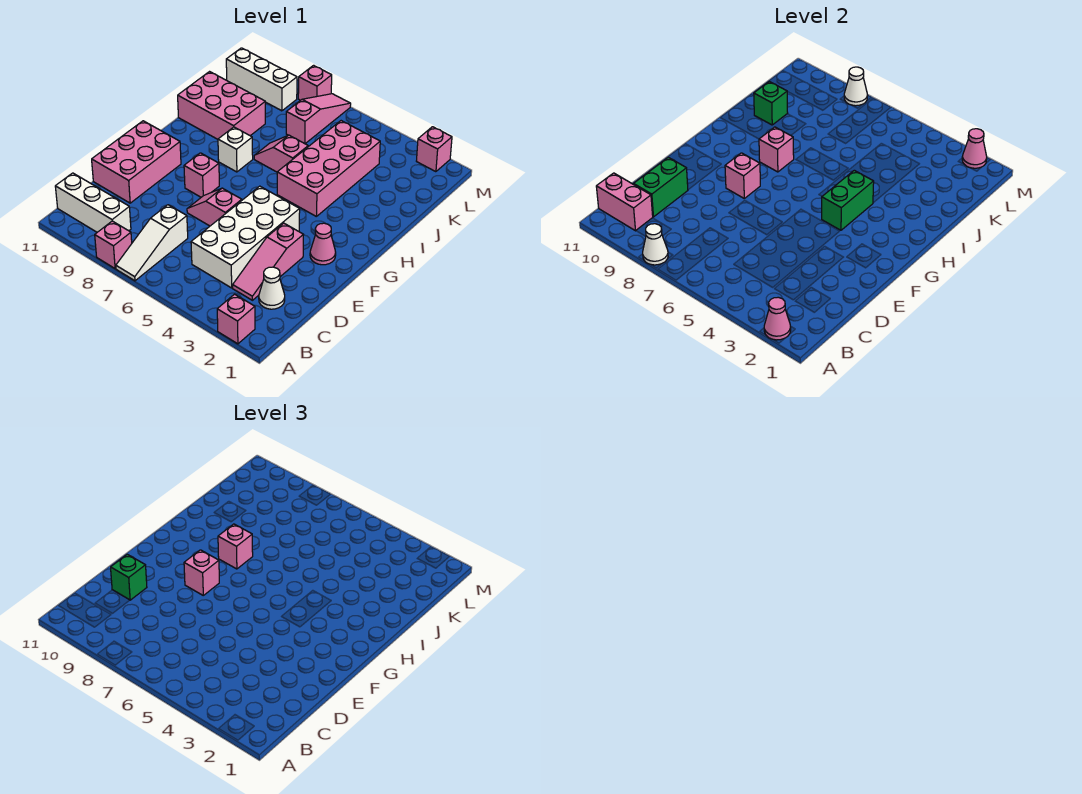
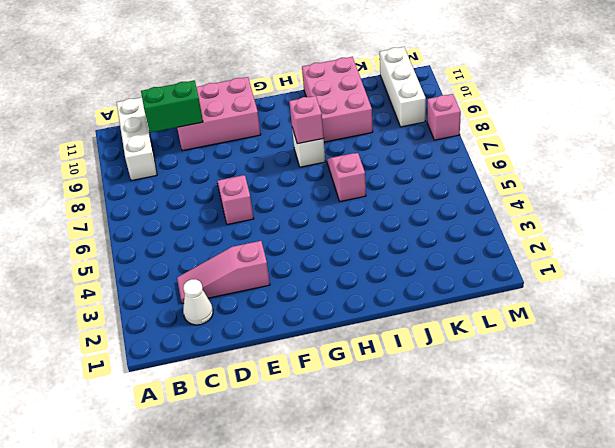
none -> pink 1x1 brick [217,294,255,344]
none -> white 1x3 slope [116,205,188,281]
none -> pink 1x1 brick [95,221,132,268]
none -> white 2x4 brick [191,186,300,288]

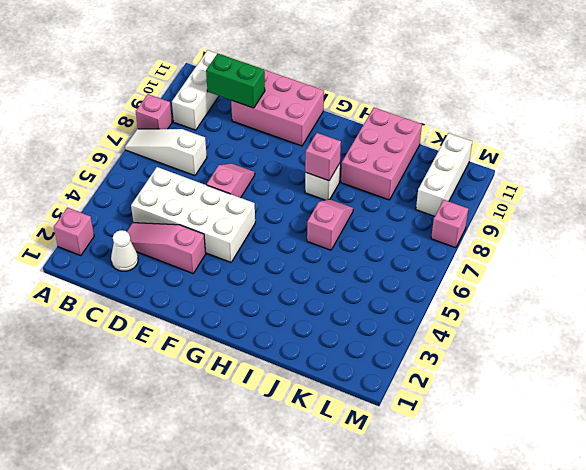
none -> pink 1x1 cone [310,223,336,265]
none -> pink 1x1 brick [184,153,219,197]
none -> pink 2x4 brick [277,121,380,216]
none -> pink 1x3 slope [286,94,351,144]

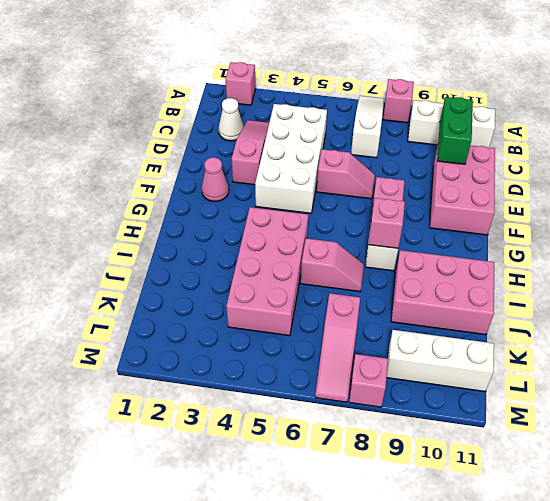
none -> pink 1x1 brick [417,127,452,172]
none -> pink 1x1 cone [764,297,791,340]
none -> white 1x1 cone [643,224,668,265]
none -> pink 1x2 brick [596,173,653,231]

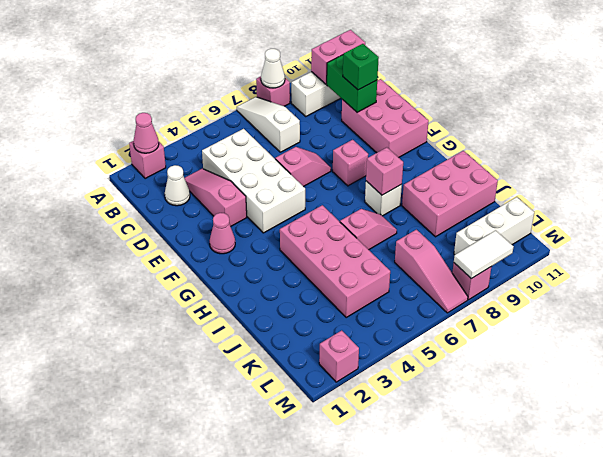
white 1x2 tile [454,230,514,279] -> white 1x1 cone [844,67,868,106]
none -> pink 1x1 brick [725,153,760,198]
none -> green 1x2 brick [822,170,874,230]
none -> green 1x1 brick [754,82,788,125]
none -> pink 1x1 cone [962,129,987,168]

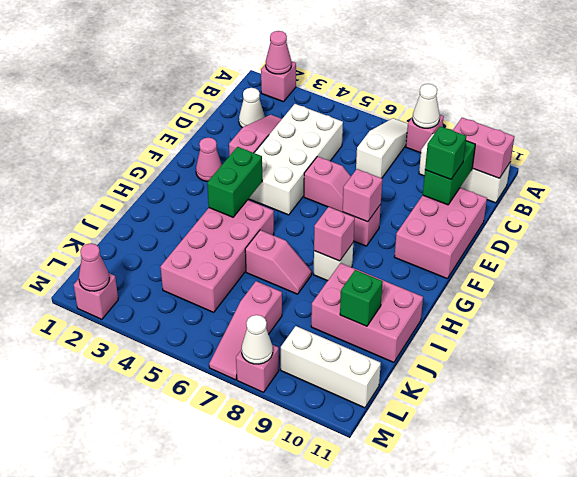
none -> pink 1x1 brick [184,550,219,595]
none -> pink 1x1 brick [218,524,253,569]

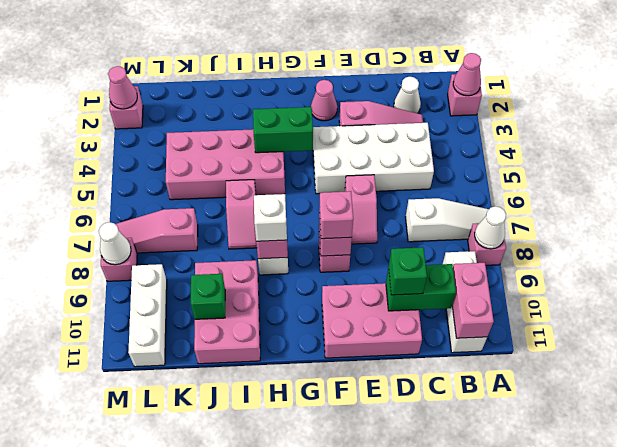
white 1x1 brick [254,194,287,241] -> pink 1x1 brick [218,524,253,569]

